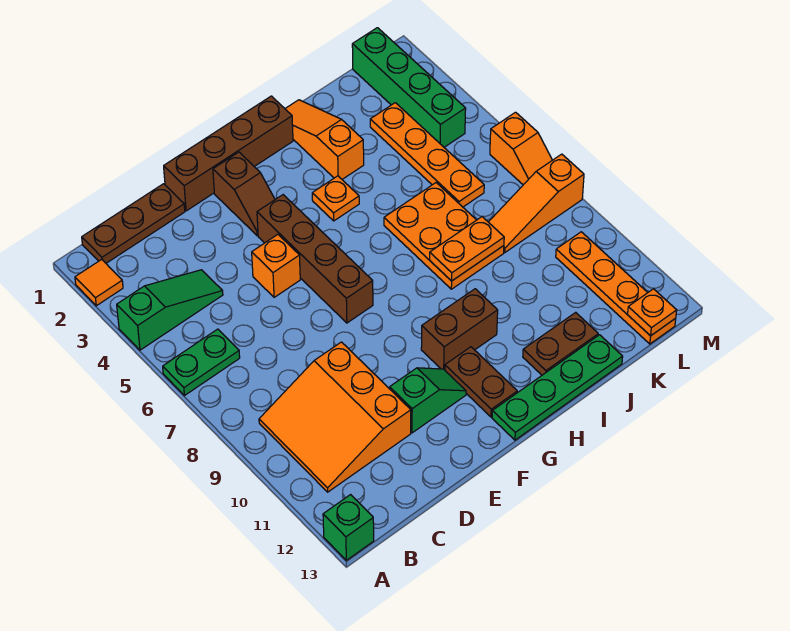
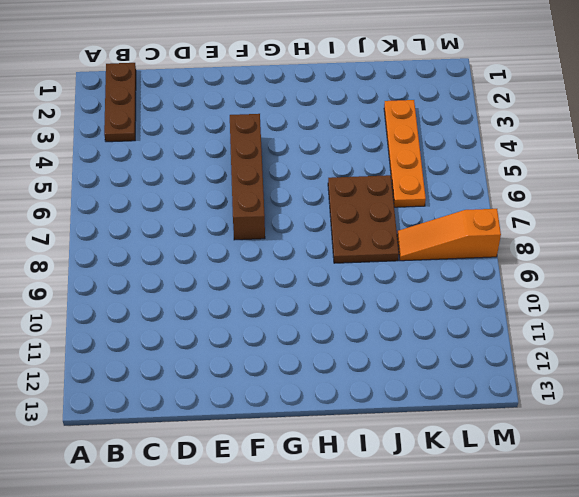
brown 1x3 plate [104,63,136,142] -> brown 1x3 plate turned to [82,184,185,263]
brown 2x3 plate [328,175,399,263] -> orange 2x3 plate [384,183,504,289]
none -> orange 1x1 tile [75,259,123,306]
none -> green 1x3 slope [117,270,223,350]
none -> green 1x2 plate [163,329,240,396]

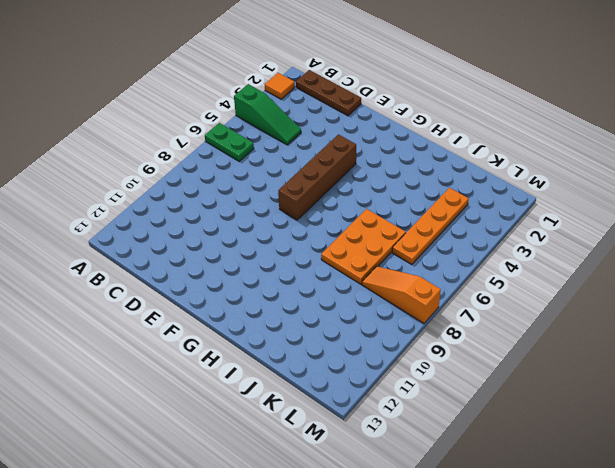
none -> green 1x1 brick [323,495,374,560]
none -> orange 3x3 slope [259,342,411,492]
none -> brown 1x4 brick [164,96,293,211]

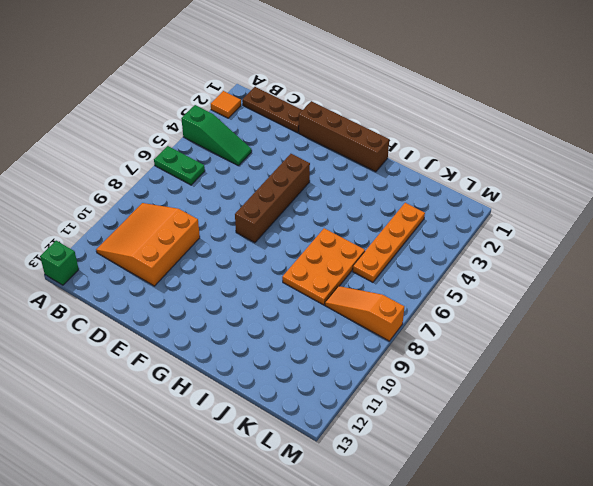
none -> orange 1x1 brick [252,235,300,297]
none -> green 1x2 slope [390,368,466,433]
none -> brown 1x2 slope [213,152,275,236]

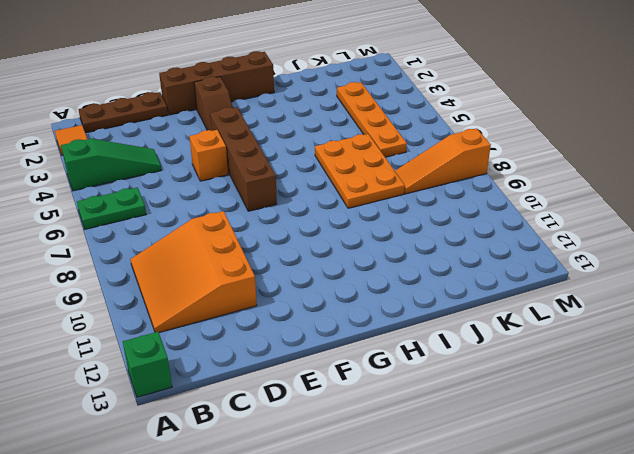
none -> green 1x2 slope [390,368,466,433]
none -> brown 1x2 brick [421,289,498,370]
none -> brown 1x2 plate [445,347,517,417]

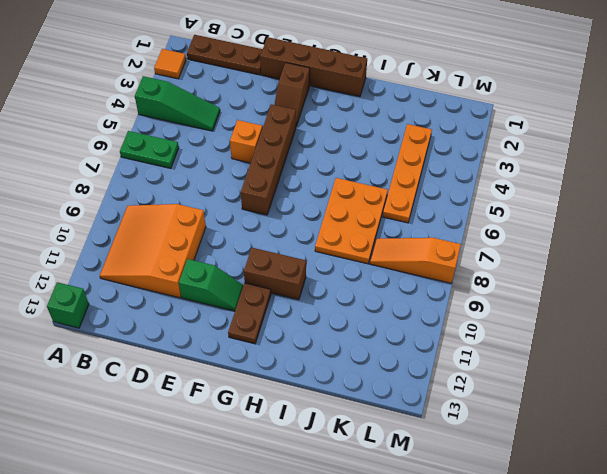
none -> green 1x4 plate [492,335,623,440]
none -> orange 1x1 plate [312,176,359,221]
none -> orange 1x3 slope [285,100,364,179]

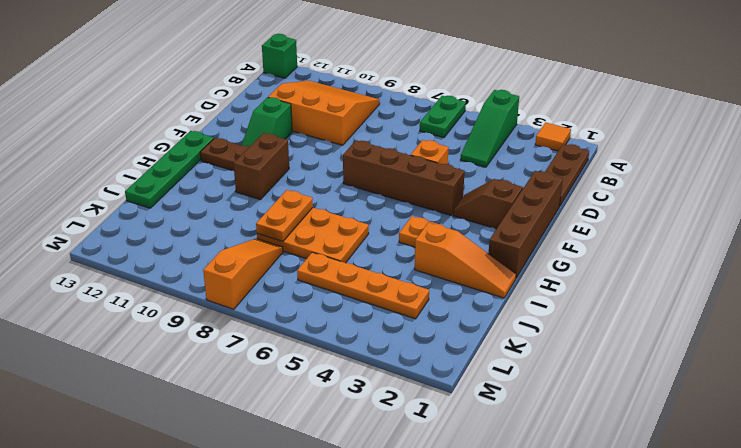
none -> brown 1x2 plate [523,312,598,375]
none -> green 1x4 brick [352,28,466,147]
none -> orange 1x4 plate [556,232,676,344]

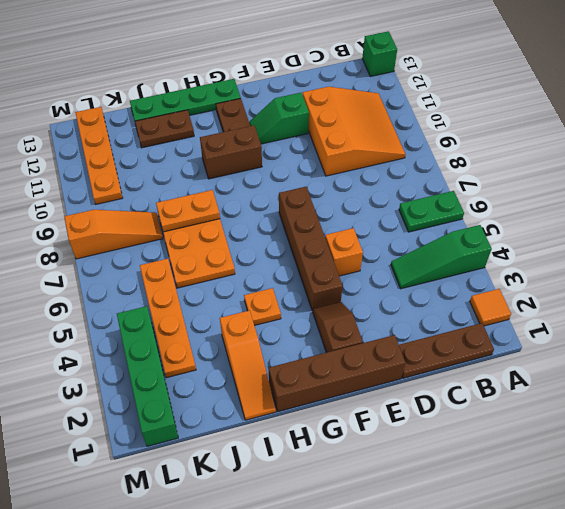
none -> orange 1x2 slope [490,112,552,185]
none -> orange 1x1 plate [628,289,677,336]

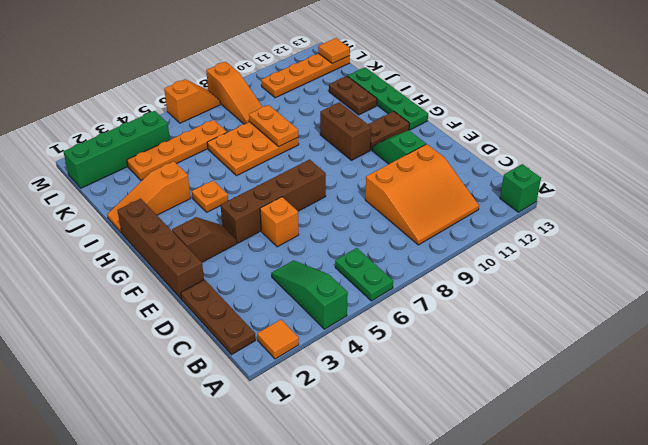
orange 1x1 tile [318,38,350,64] -> orange 1x1 plate [628,289,677,336]

